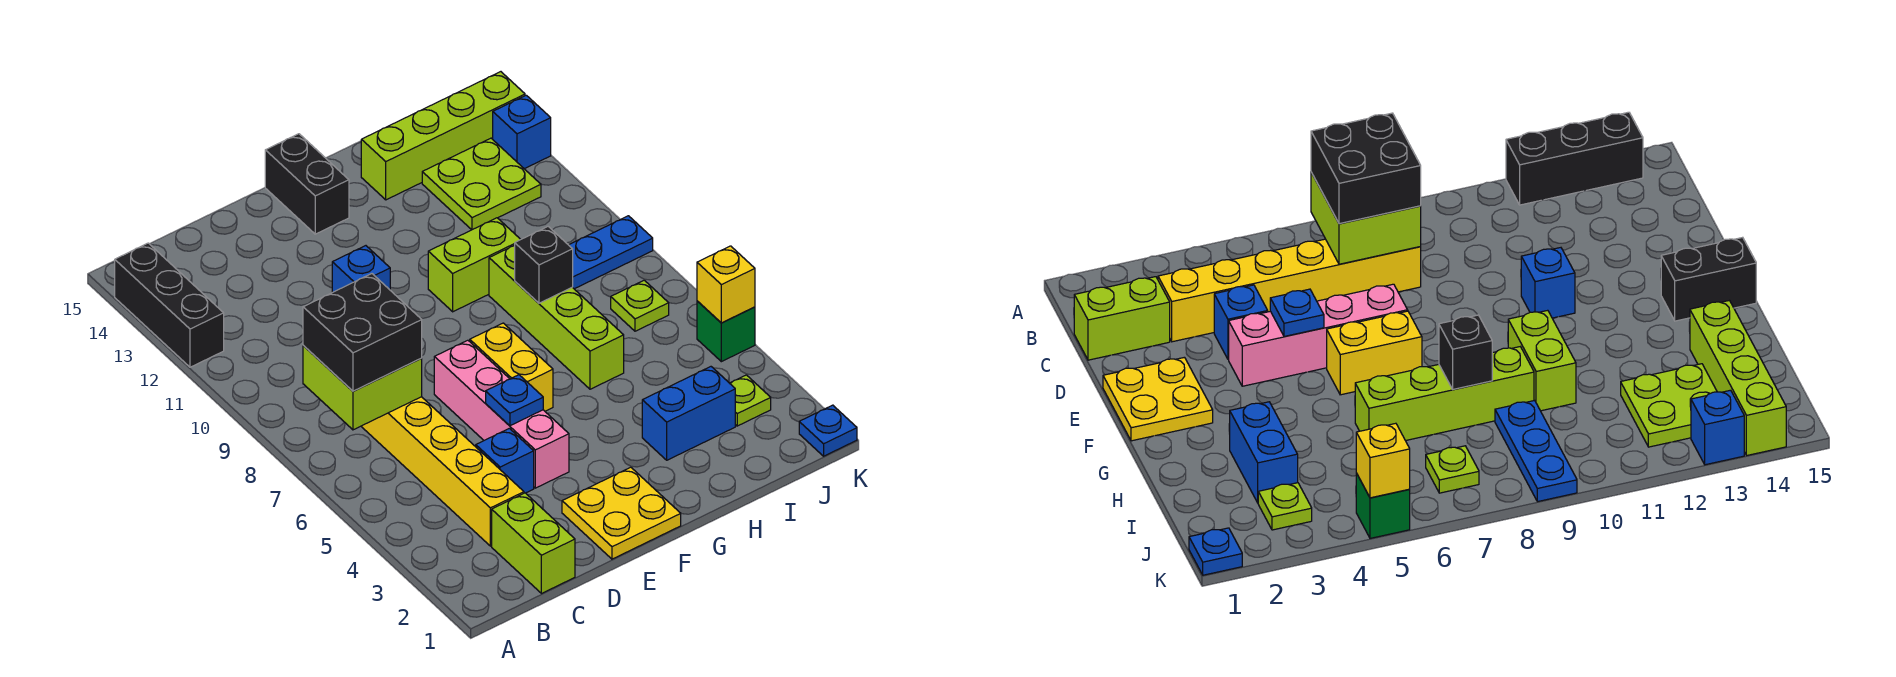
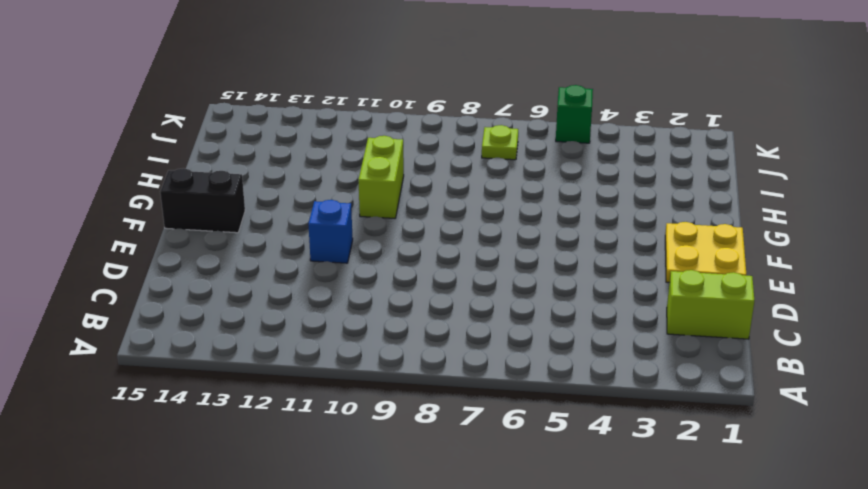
none -> black 1x3 brick [115,243,224,367]
none -> yellow 1x6 brick [361,397,524,546]
none -> blue 1x1 brick [476,428,534,493]

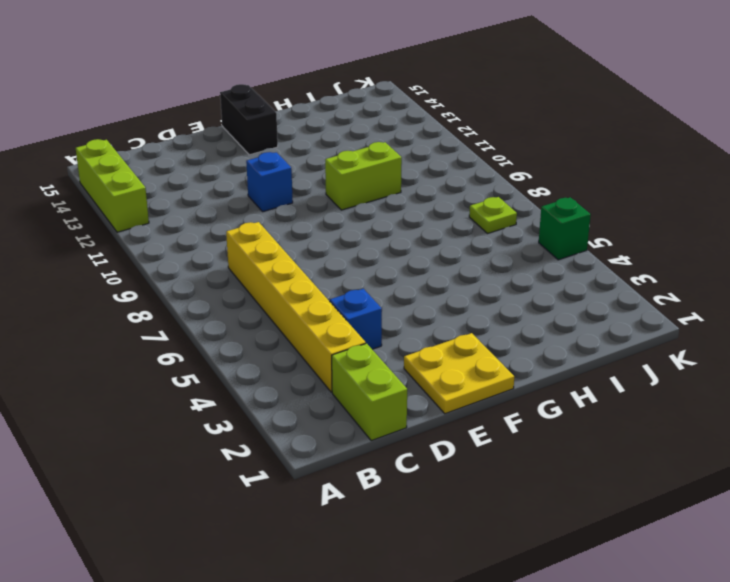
lime 1x3 brick [76,139,149,232] -> black 1x3 brick [115,243,224,367]
none -> pink 1x4 brick [434,340,569,488]
none -> yellow 1x2 brick [470,323,553,411]
none -> blue 1x2 brick [642,367,735,460]

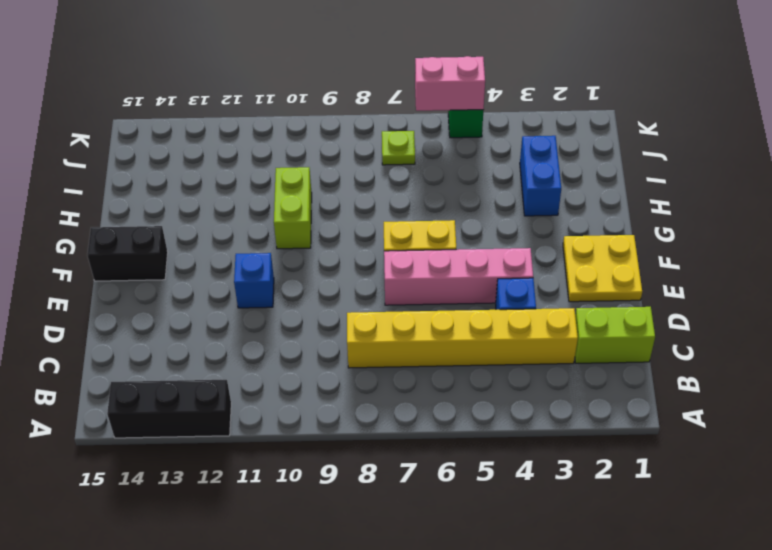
pink 1x2 brick [415,56,485,111] -> yellow 1x1 brick [697,246,755,323]
none -> lime 1x4 brick [489,245,624,389]
none -> lime 1x4 brick [361,72,525,200]
none -> blue 1x3 plate [569,216,653,289]

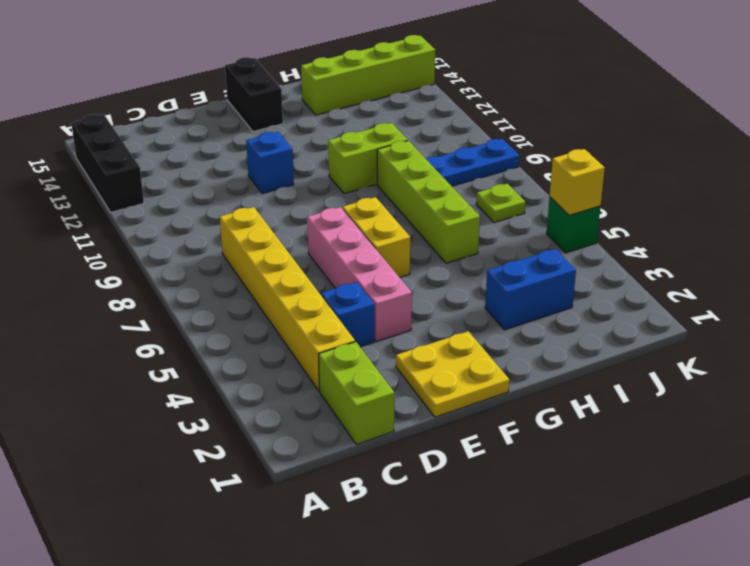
none -> lime 2x2 plate [422,138,541,230]
none -> lime 1x1 plate [730,375,771,426]
none -> blue 1x1 plate [799,405,857,456]

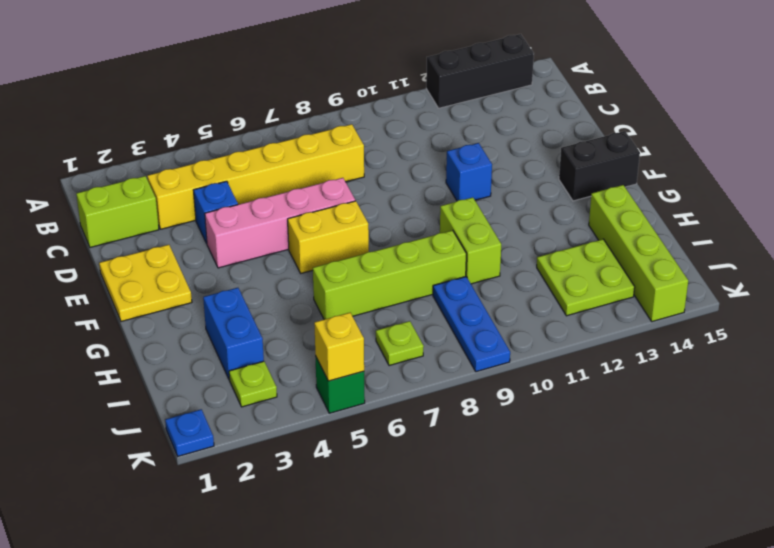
none -> blue 1x1 brick [493,95,551,169]
none -> lime 2x2 brick [303,345,422,430]
none -> blue 1x1 plate [486,375,543,426]

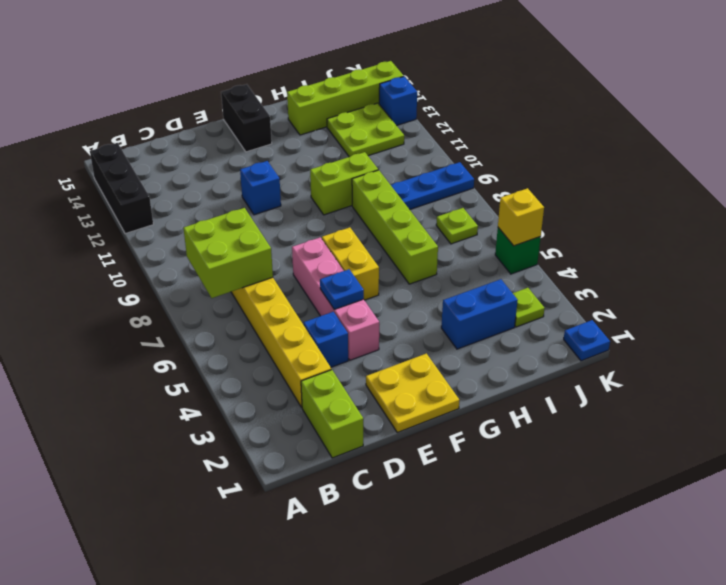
none -> black 1x1 brick [515,227,573,303]
none -> black 2x2 brick [303,274,422,391]

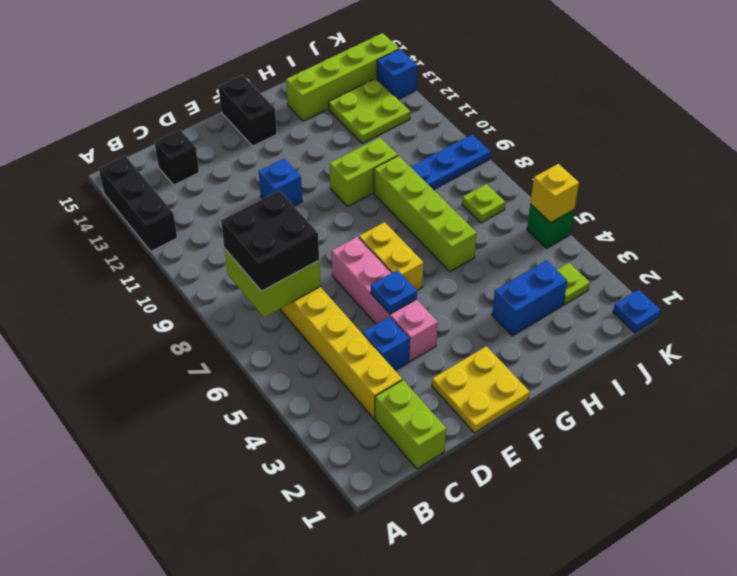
black 1x1 brick [154,130,199,185] -> black 1x1 brick moved to [515,227,573,303]

